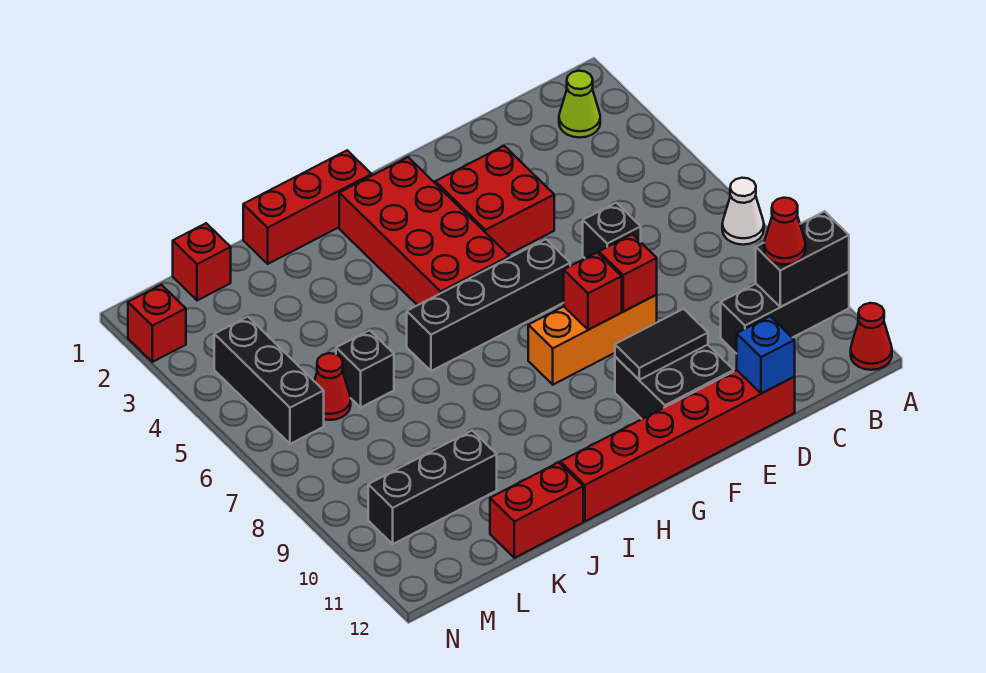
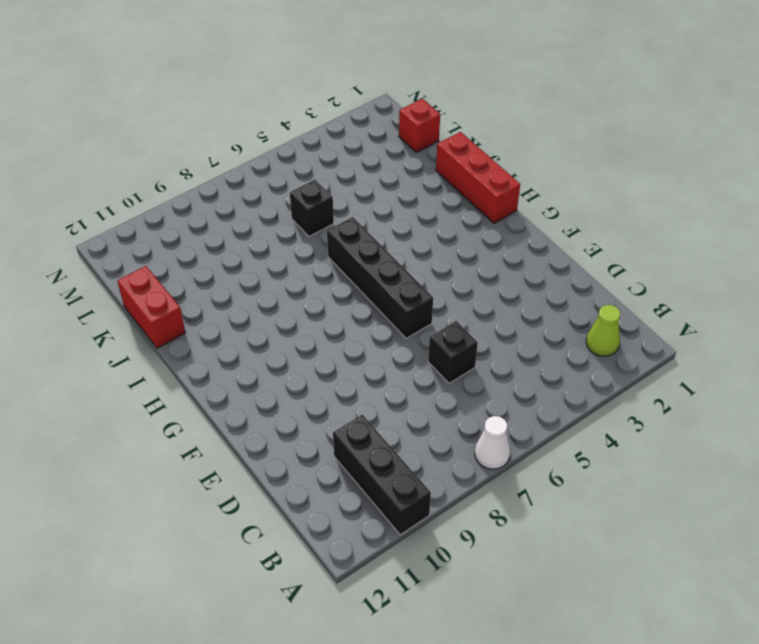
none -> red 1x1 cone [851,303,892,370]
none -> red 1x6 brick [560,370,795,521]
none -> red 2x2 brick [435,146,554,255]

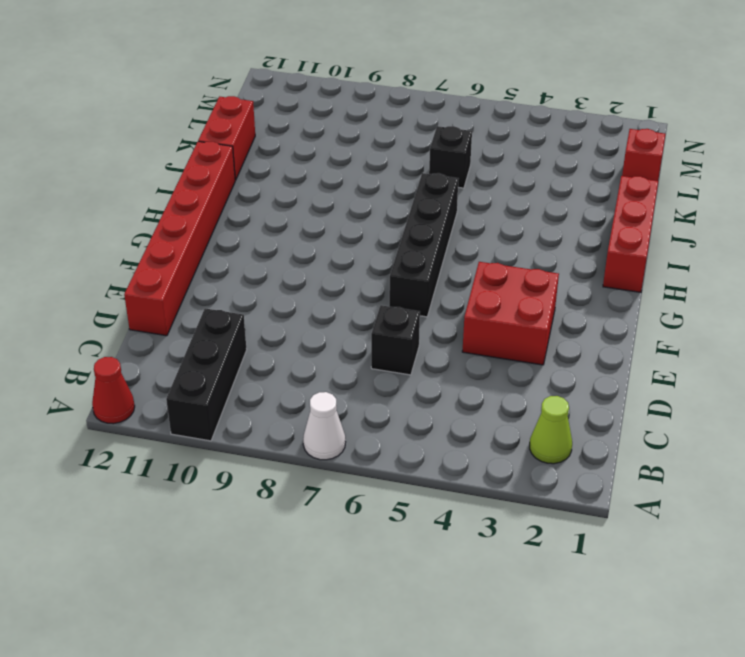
none -> orange 1x3 brick [528,294,657,385]
none -> black 2x2 brick [615,345,734,419]
none -> red 2x4 brick [339,157,509,305]

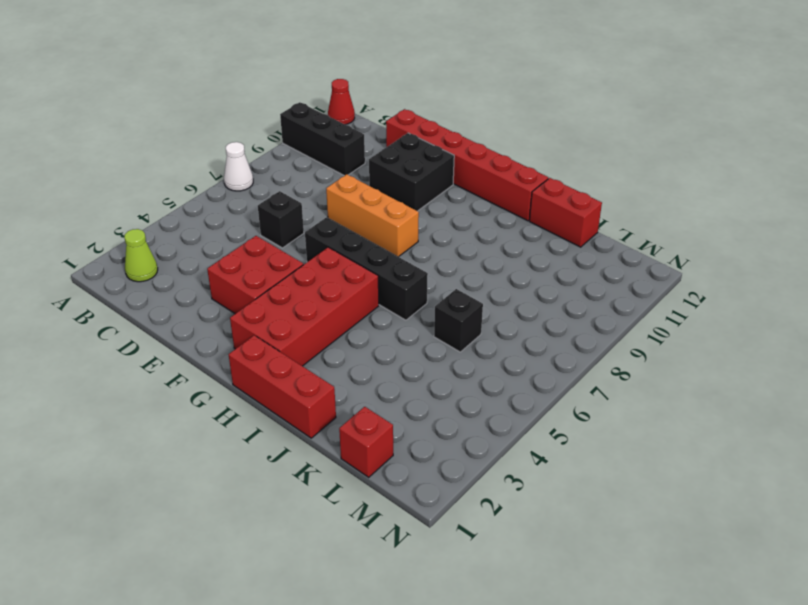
none -> black 1x3 brick [368,431,497,544]
none -> red 1x1 cone [314,353,351,420]
none -> black 1x3 brick [214,317,324,444]

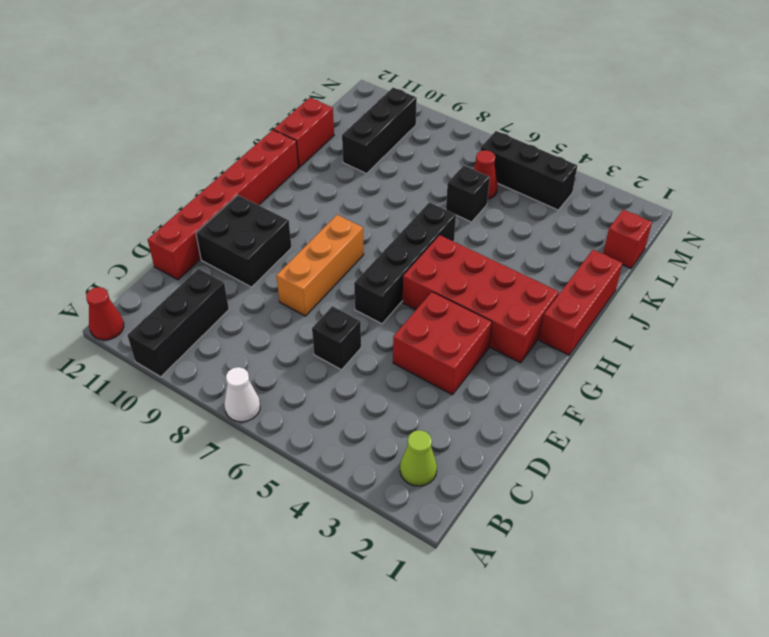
none -> red 1x1 brick [128,285,186,362]
none -> black 1x2 brick [756,211,849,307]
none -> blue 1x1 brick [737,316,795,394]

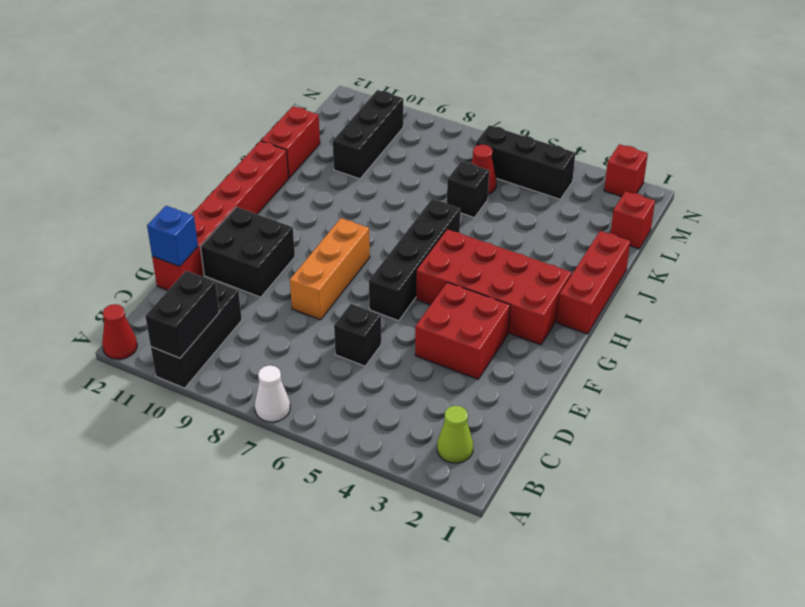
none -> red 1x1 brick [599,234,657,312]
none -> black 1x2 tile [615,309,708,380]
none -> red 1x1 brick [564,253,622,330]

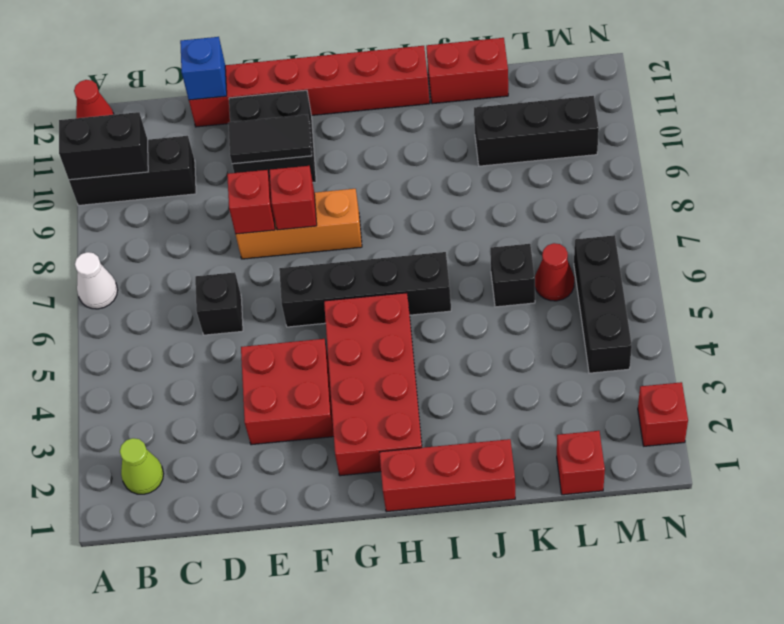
none -> red 1x1 cone [764,198,806,264]

